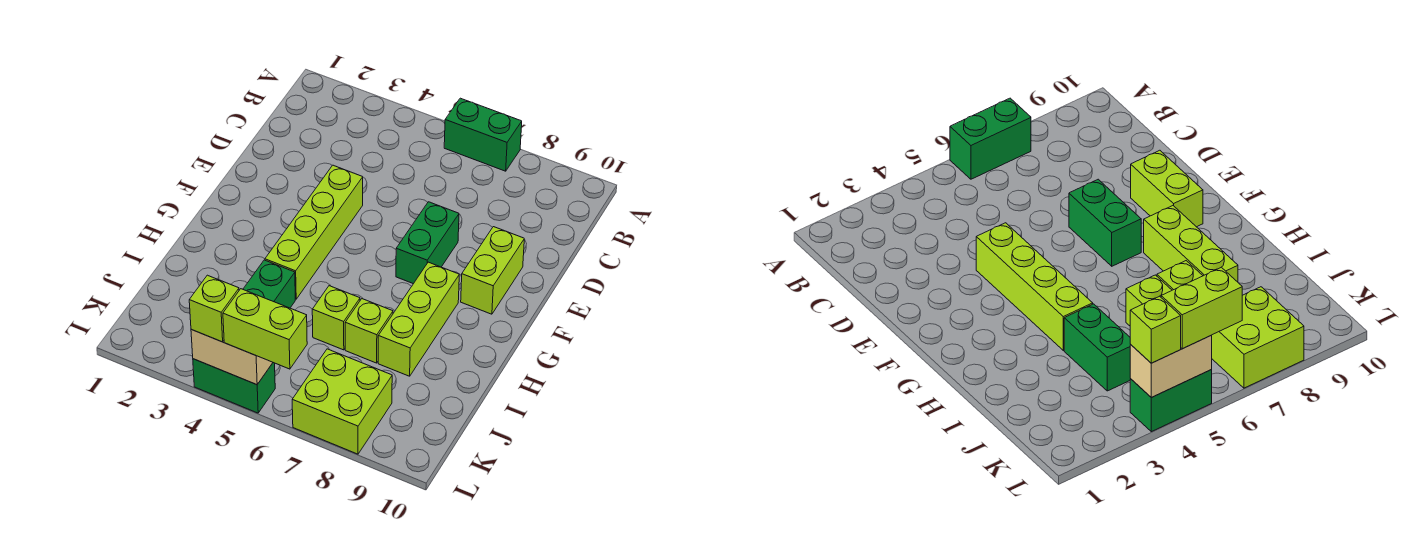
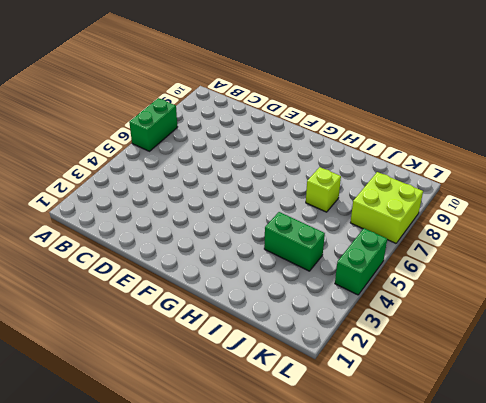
none -> lime 1x4 brick [265,165,363,299]
none -> green 1x2 brick [396,202,459,284]
none -> lime 1x2 brick [461,227,524,314]

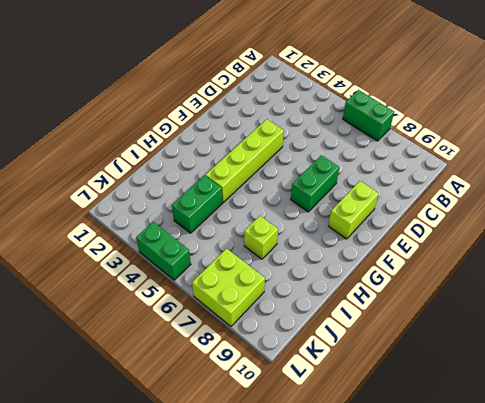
none -> lime 1x3 brick [378,262,459,376]
none -> lime 1x1 brick [312,286,360,350]
none -> tan 1x2 brick [191,329,273,385]

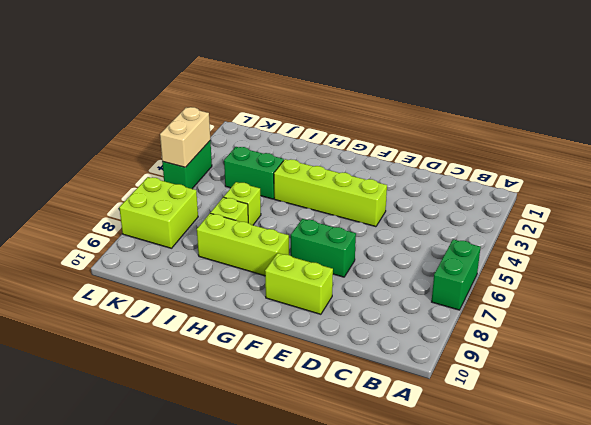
none -> lime 1x1 brick [189,275,239,342]
none -> lime 1x2 brick [223,289,307,369]

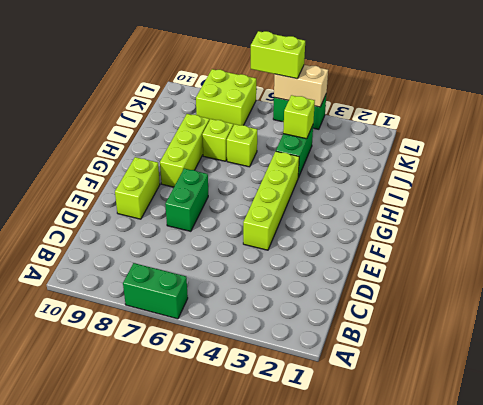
lime 1x1 brick [283,95,315,139] -> lime 1x1 brick moved to [189,275,239,342]

